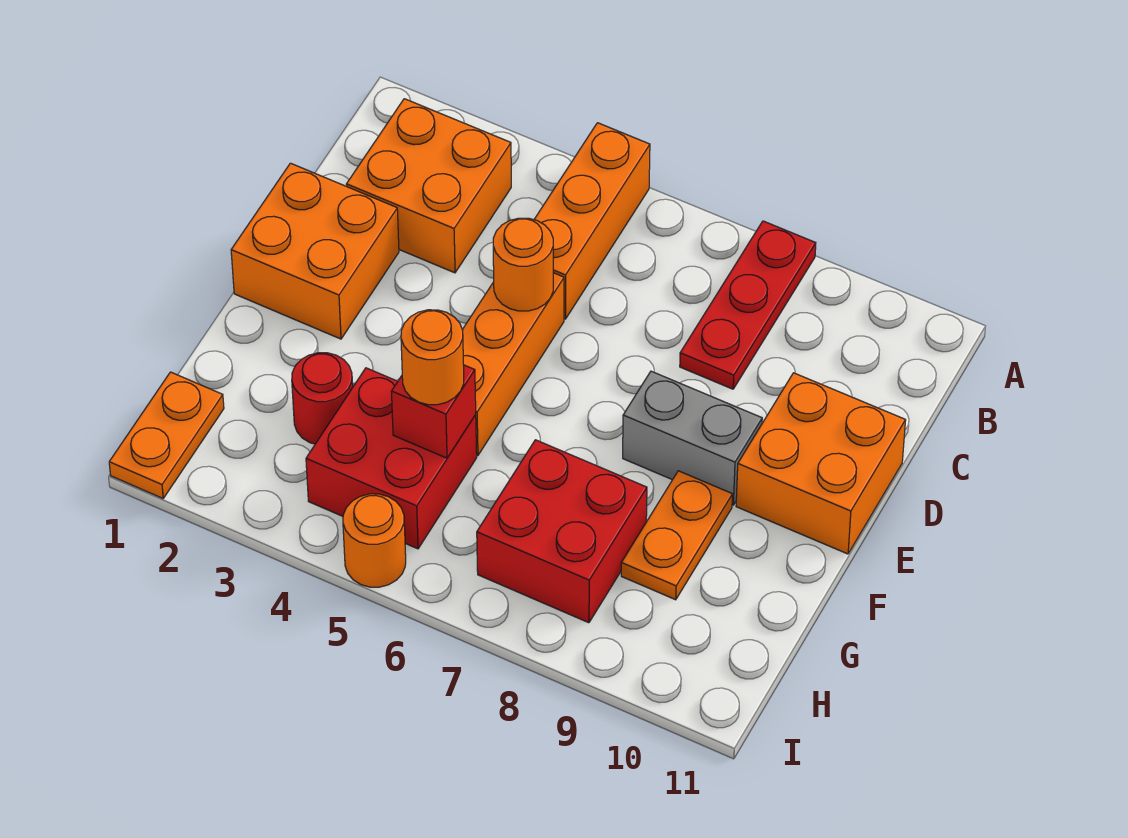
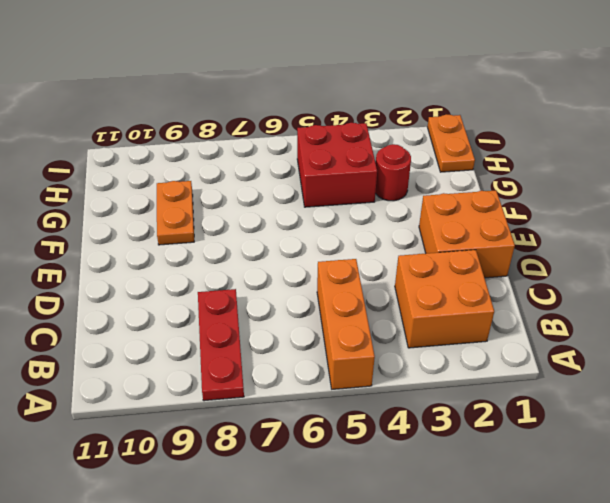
none -> orange 1x3 brick [462,273,564,456]
none -> orange 2x2 brick [736,373,906,554]
none -> grey 1x2 brick [623,371,762,505]

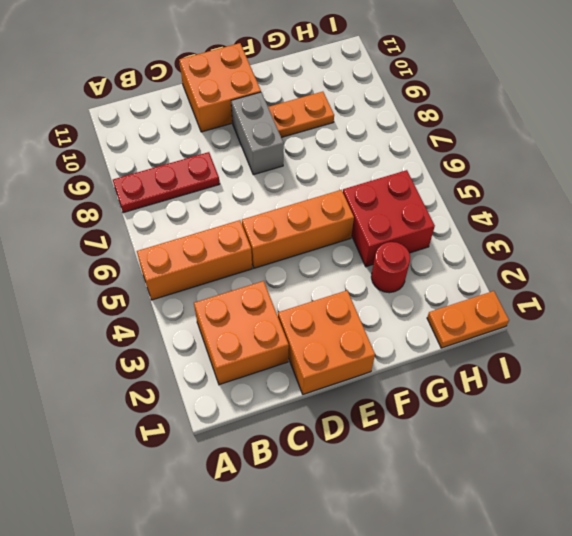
none -> red 2x2 brick [477,440,647,623]
none -> orange 1x1 round brick [343,494,406,587]
none -> orange 1x1 round brick [493,218,553,311]

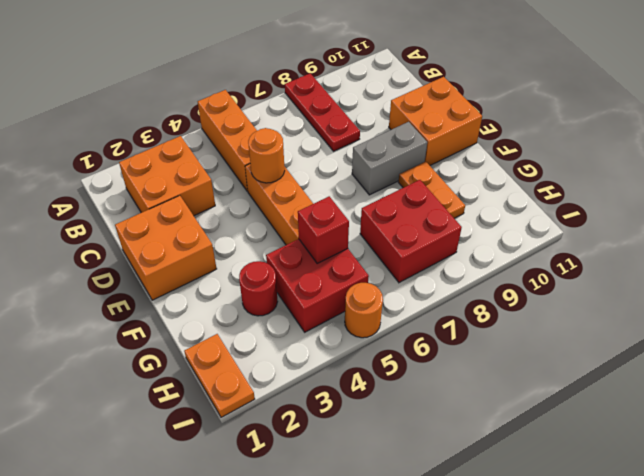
none -> orange 1x1 round brick [401,310,464,405]

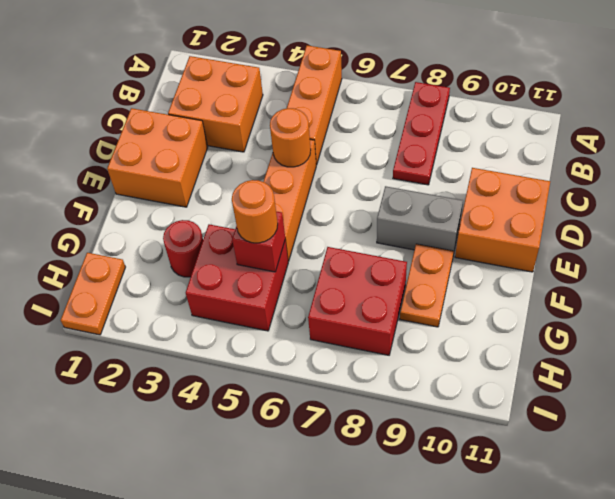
none -> orange 1x1 round brick [343,494,406,587]

